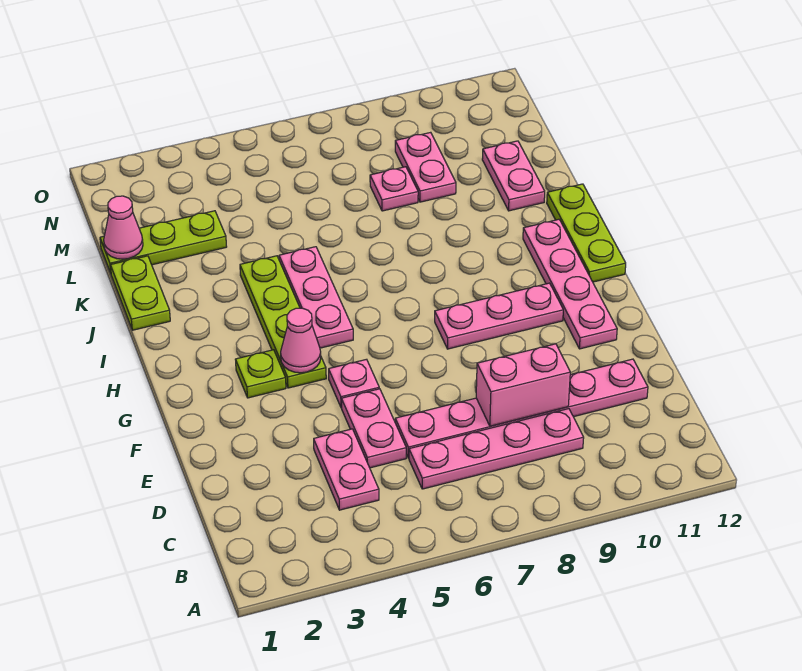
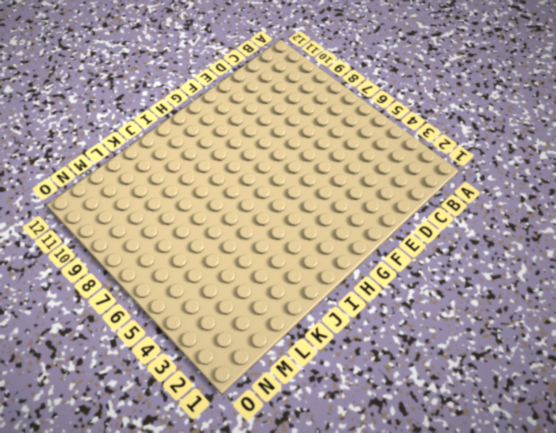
none -> pink 1x2 plate [314,429,379,510]
none -> pink 1x4 plate [409,409,584,489]
none -> pink 1x2 plate [341,389,406,468]

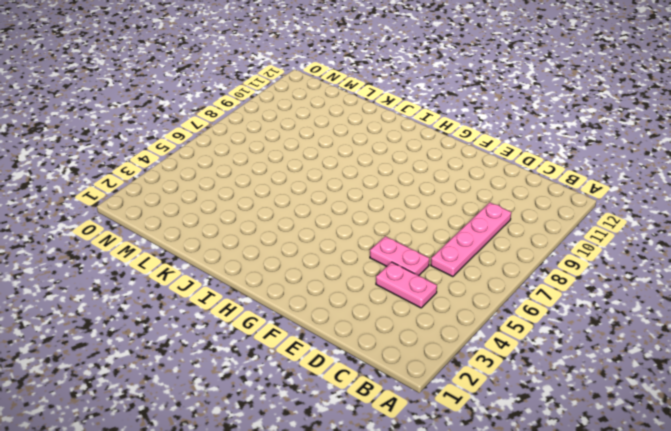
none -> pink 1x6 plate [395,359,648,458]
none -> pink 1x1 plate [329,359,379,408]
none -> pink 1x4 plate [523,219,617,349]

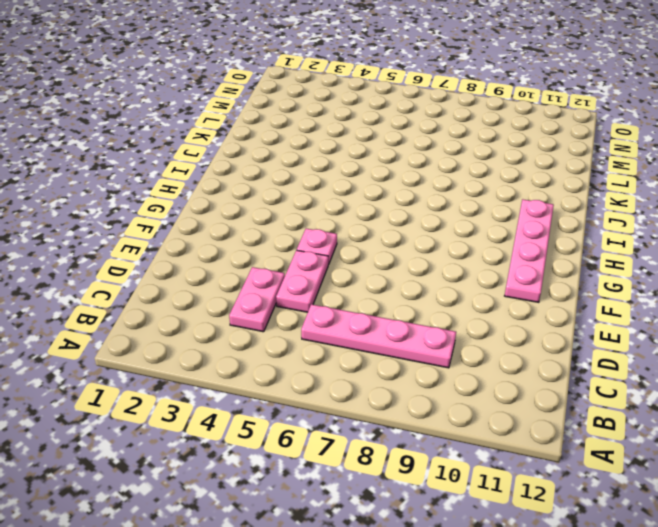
none -> pink 1x6 plate [395,359,648,458]
none -> lime 1x1 plate [235,350,286,398]
none -> lime 1x4 plate [240,256,326,388]

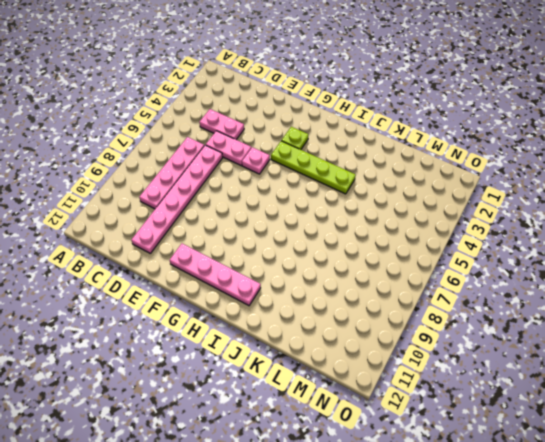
none -> pink 1x3 plate [435,283,563,349]
none -> pink 1x3 plate [279,247,353,348]
none -> lime 1x3 plate [547,184,626,282]

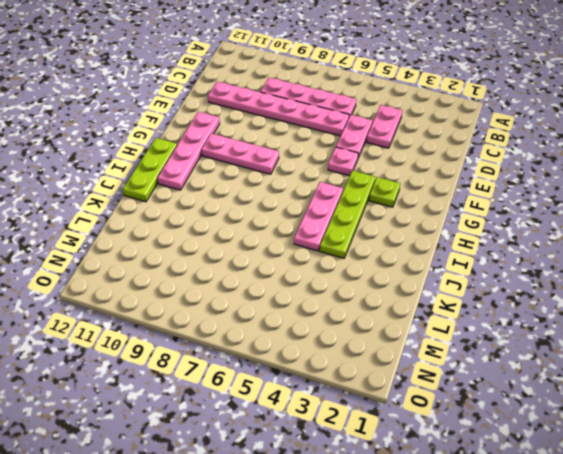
none -> lime 1x2 plate [111,256,170,330]
none -> pink 1x2 plate [482,141,545,211]
none -> lime 1x3 plate [100,211,227,273]

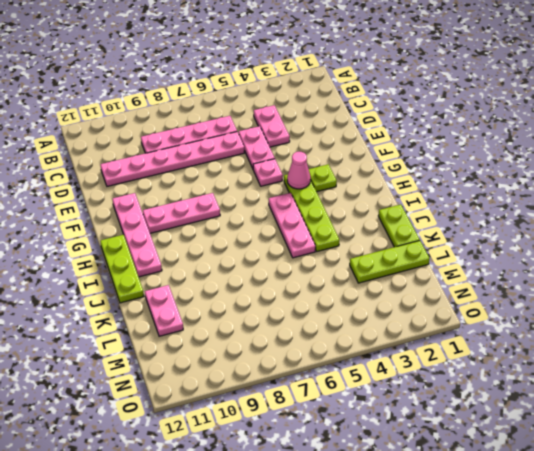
none -> pink 1x1 plate [370,167,418,211]
none -> pink 1x2 plate [395,132,456,202]
none -> pink 1x2 brick [476,344,570,426]

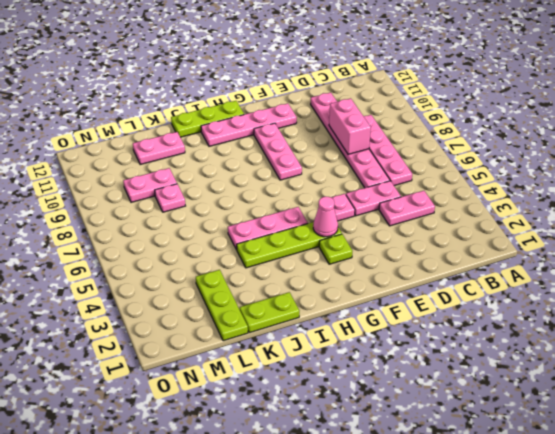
none -> pink 1x1 cone [104,196,143,259]

